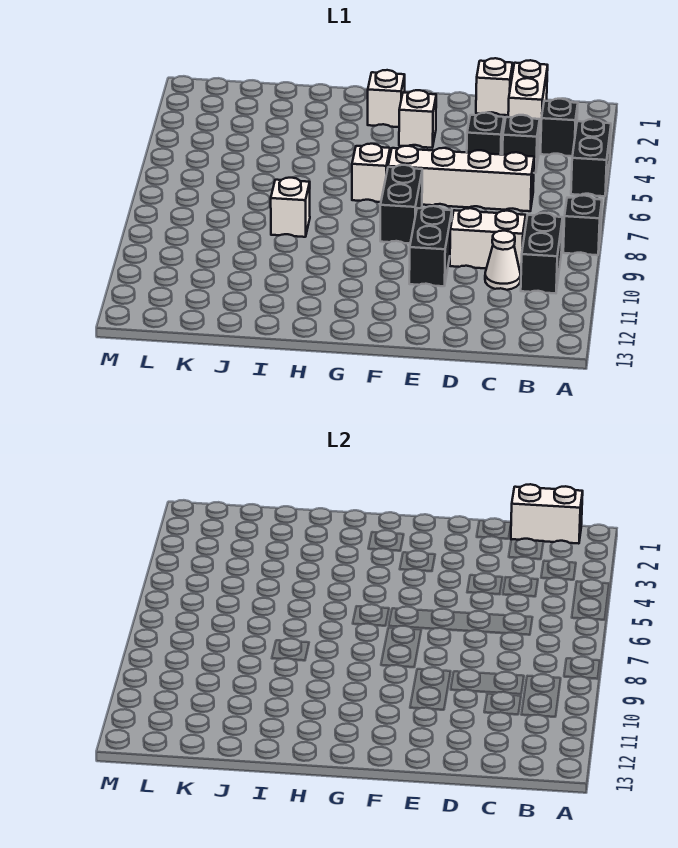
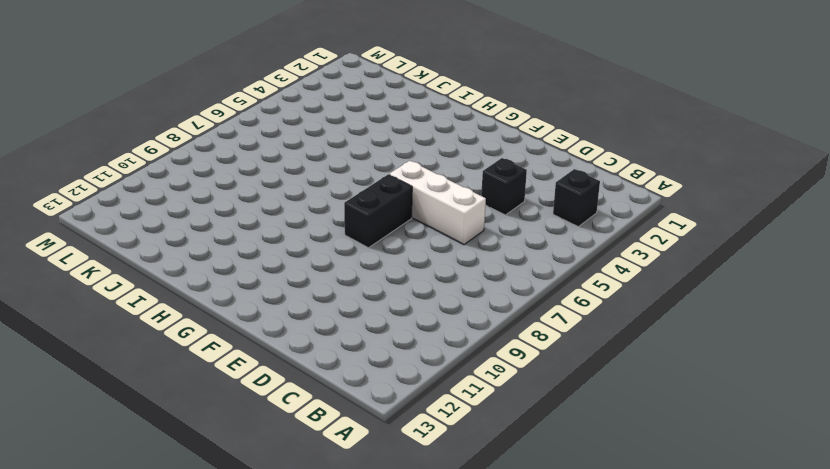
white 1x3 brick [389,161,486,245] -> white 1x4 brick [388,146,534,211]
none -> black 1x2 brick [571,119,611,196]
none -> black 1x1 brick [563,195,602,255]
none -> black 1x2 brick [521,213,563,293]

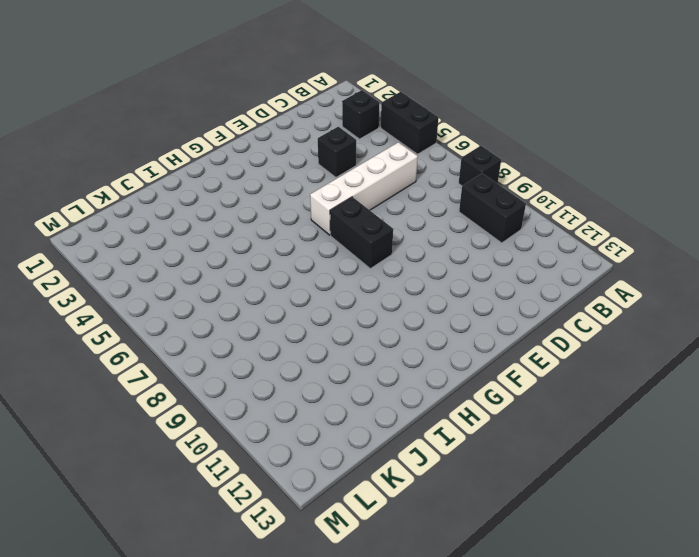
none -> white 1x2 brick [508,60,548,136]
none -> black 1x1 brick [502,115,540,173]
none -> white 1x2 brick [450,208,526,271]

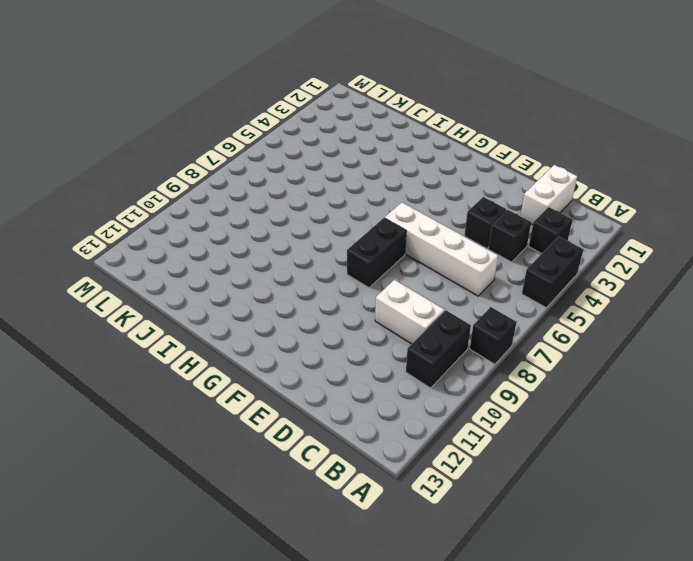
none -> white 1x1 cone [485,231,521,290]
none -> white 1x1 brick [476,58,513,115]
none -> black 1x2 brick [409,206,452,286]

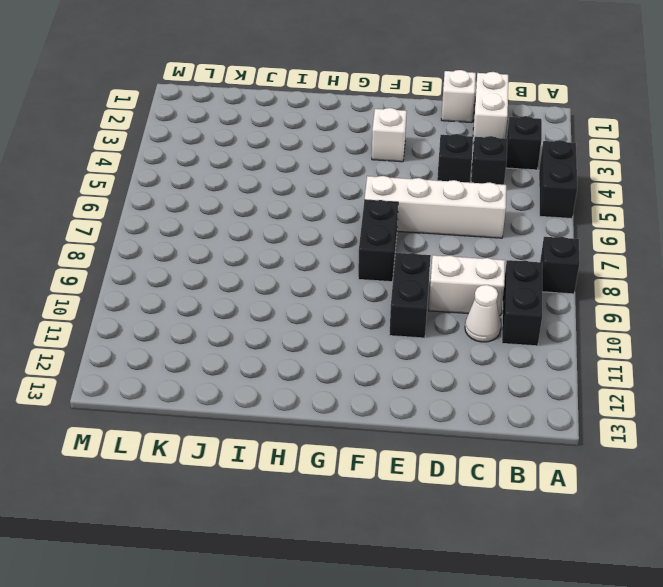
none -> white 1x1 brick [368,70,405,127]
none -> white 1x1 brick [352,144,390,202]
none -> white 1x1 brick [271,178,310,237]

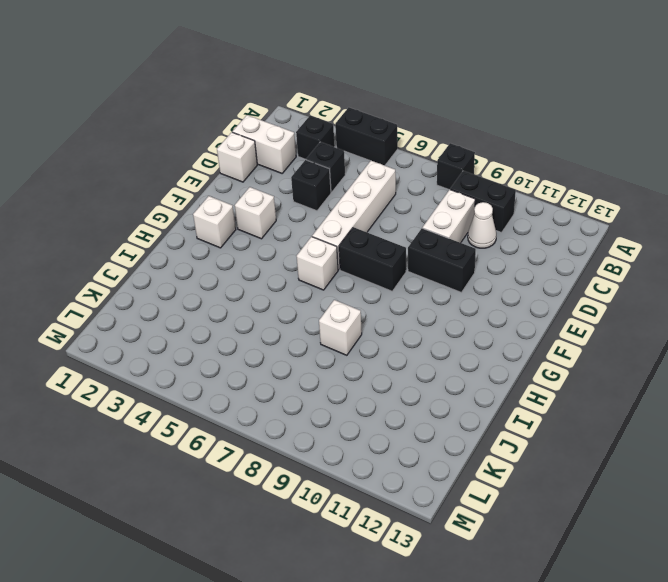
none -> white 1x2 brick [511,484,583,544]

